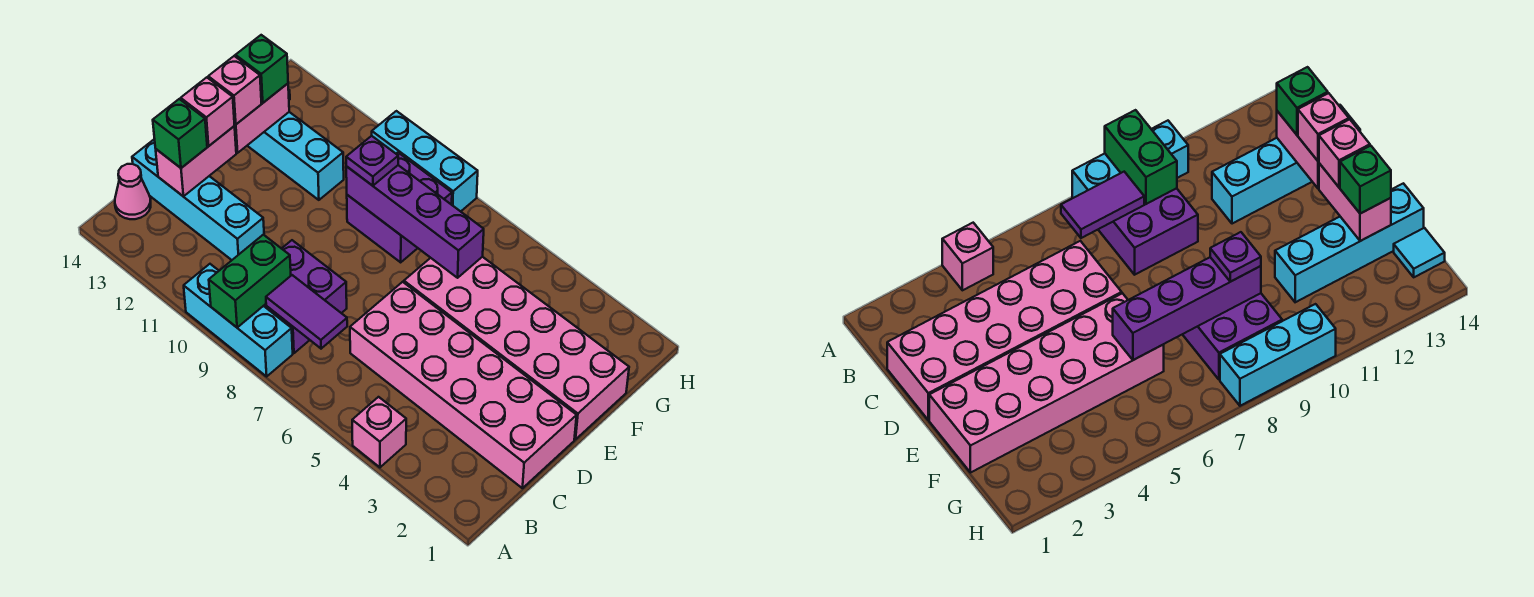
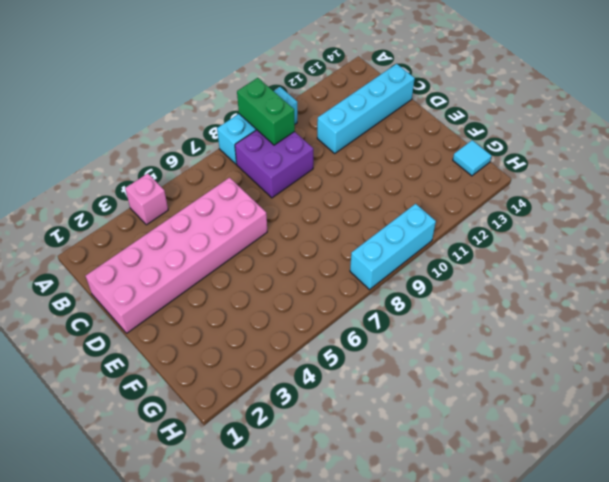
none -> pink 1x1 cone [115,164,151,219]
none -> pink 2x6 brick [404,257,629,439]
none -> purple 2x2 brick [347,153,452,262]

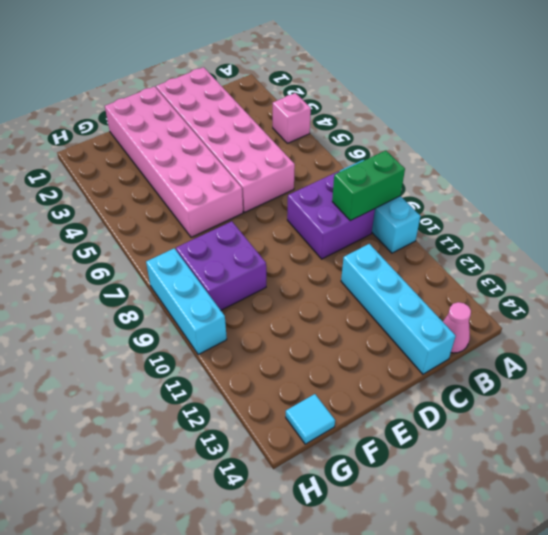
none -> cyan 1x4 brick [247,112,344,200]
none -> purple 1x2 tile [266,275,347,349]
none -> pink 1x2 brick [156,126,236,196]

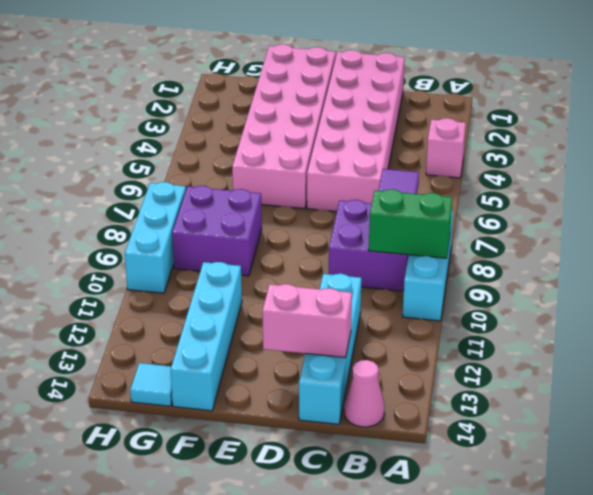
none -> pink 1x2 brick [234,84,289,153]
none -> purple 1x4 brick [346,165,484,278]
none -> green 1x1 brick [153,99,207,168]

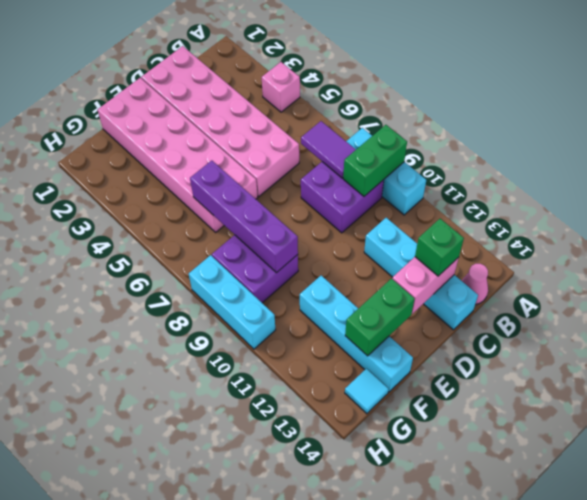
green 1x2 brick [345,279,415,356] -> pink 1x2 brick [234,84,289,153]
none -> pink 1x1 brick [181,77,235,146]
none -> pink 1x1 brick [208,56,261,124]
none -> purple 1x1 plate [346,136,398,186]

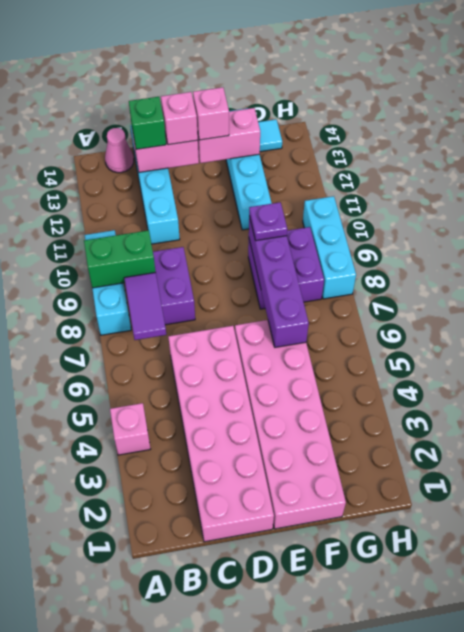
none -> green 1x1 brick [236,35,288,103]

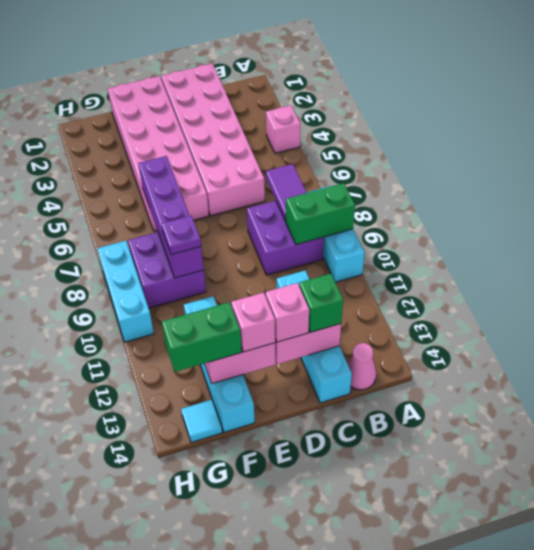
green 1x2 brick [162,302,242,372] -> green 1x1 brick [236,35,288,103]

